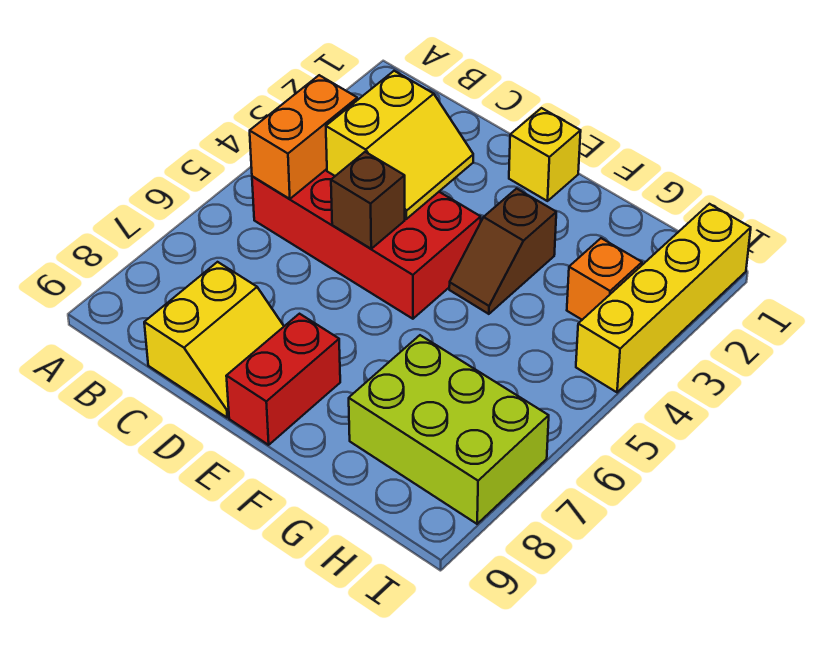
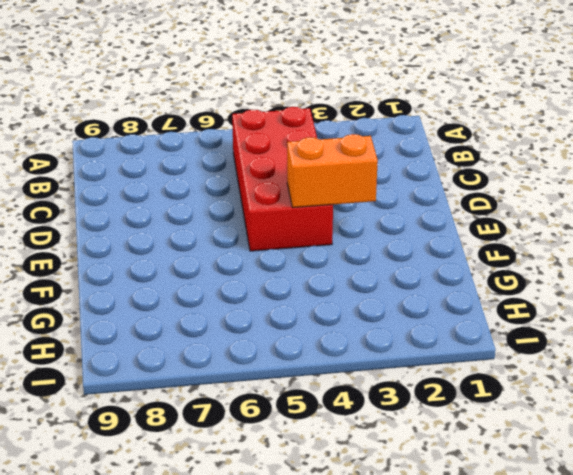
orange 1x2 brick [287,134,378,208] -> orange 1x2 brick moved to [250,75,357,199]
none -> yellow 2x2 slope [144,262,284,417]
none -> yellow 1x1 brick [509,108,581,201]

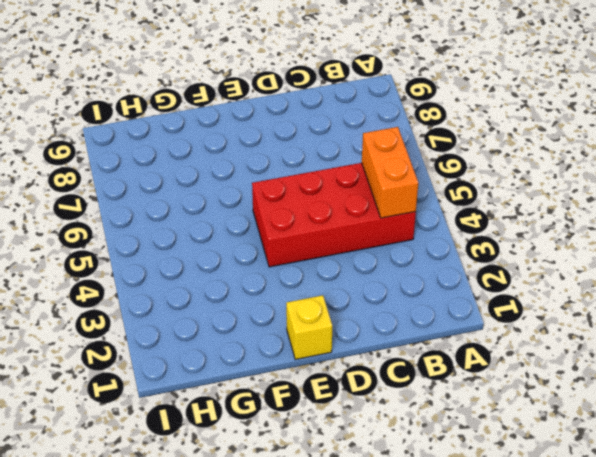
none -> yellow 2x2 slope [144,262,284,417]
none -> red 1x2 brick [226,314,340,445]

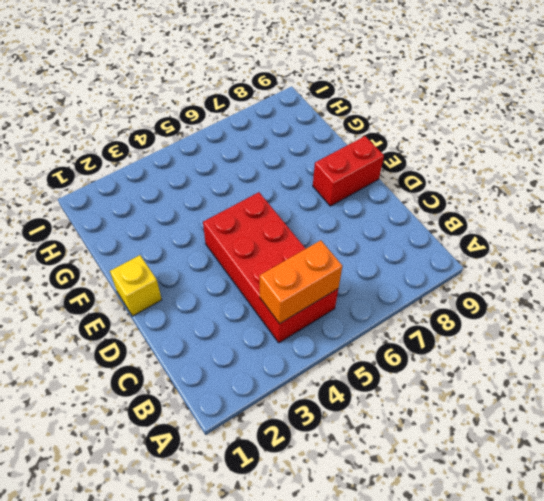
none -> yellow 2x2 slope [144,262,284,417]
none -> brown 1x2 slope [449,189,556,314]

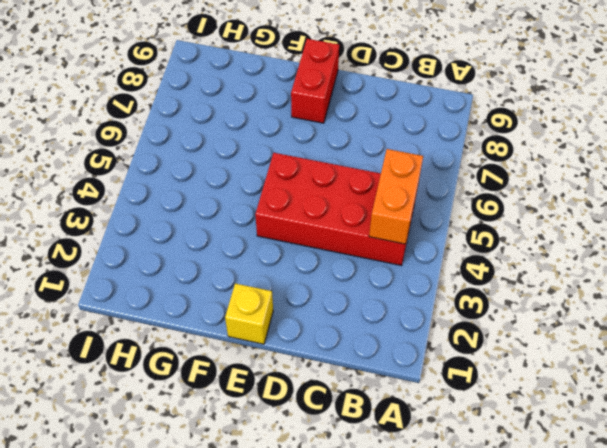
none -> yellow 2x2 slope [144,262,284,417]
none -> brown 1x2 slope [449,189,556,314]

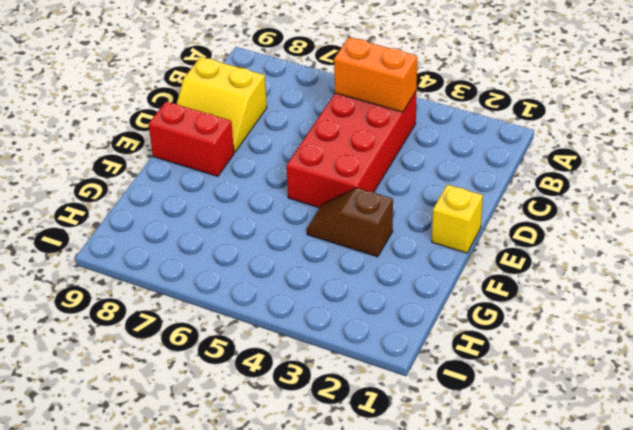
none -> lime 2x3 brick [349,335,549,524]
none -> orange 1x1 brick [567,238,642,320]

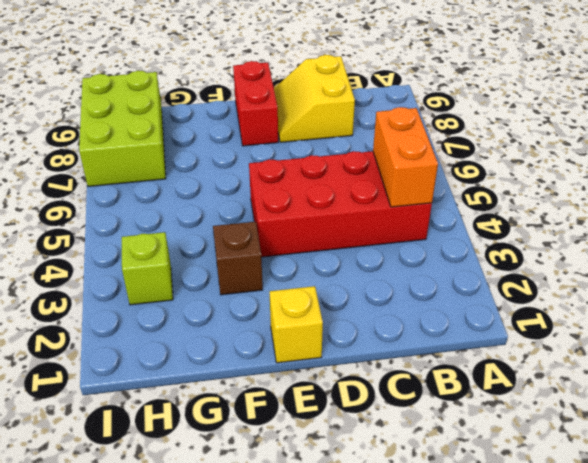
lime 1x1 brick [122,232,173,305] -> orange 1x1 brick [567,238,642,320]
lime 2x3 brick [79,71,166,187] -> lime 2x3 brick turned to [349,335,549,524]
none -> yellow 1x4 brick [576,204,751,392]
none -> yellow 2x2 slope [326,71,473,219]

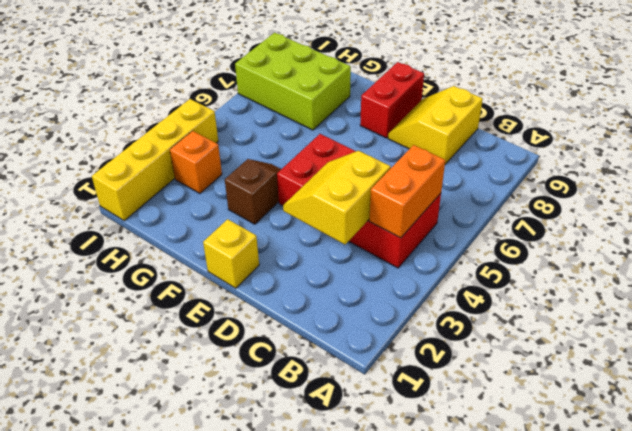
none -> brown 1x1 brick [331,152,405,249]

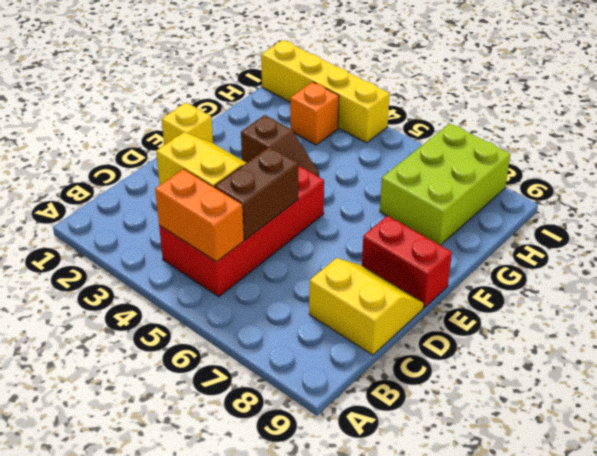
brown 1x2 brick [215,147,298,240] -> brown 1x1 brick [331,152,405,249]

